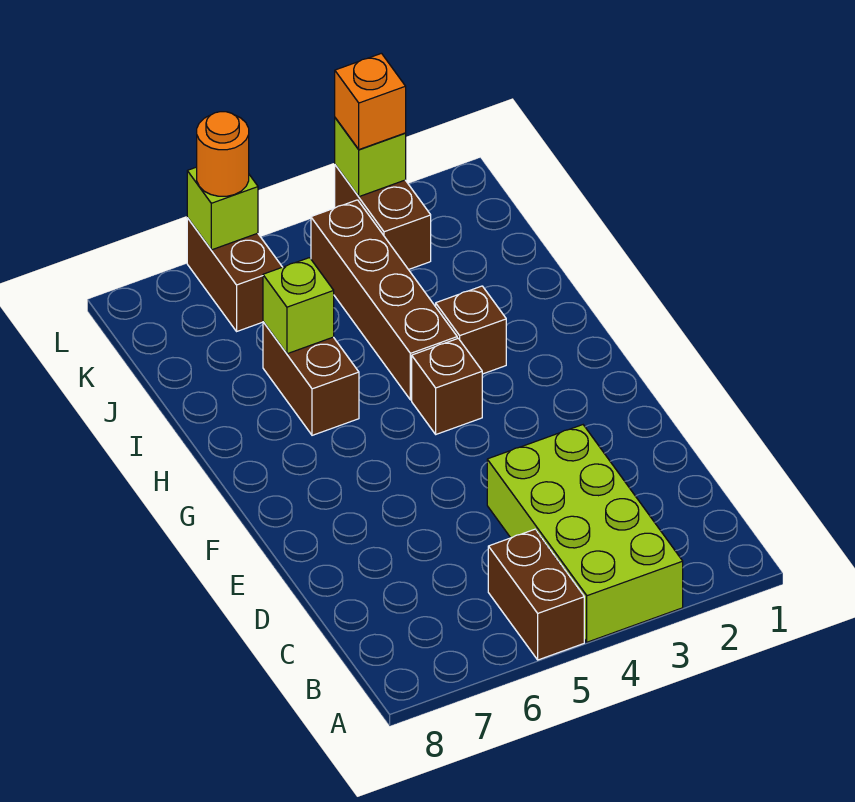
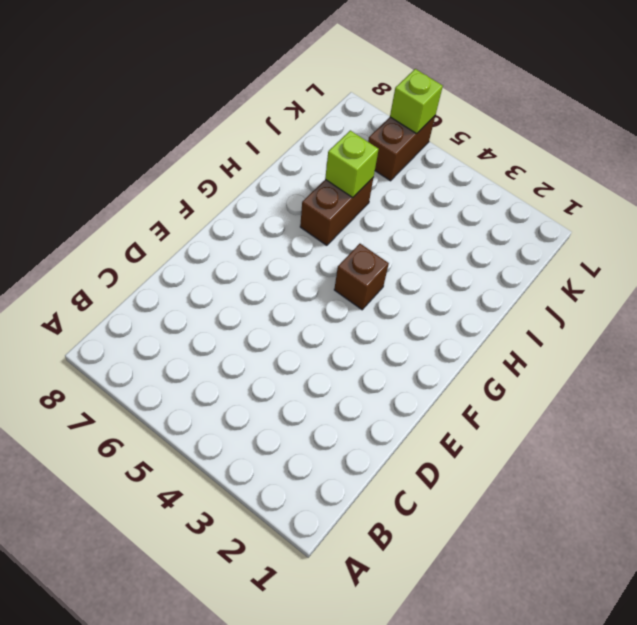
none -> lime 2x4 brick [487,425,683,642]
none -> brown 1x2 brick [488,529,584,660]
none -> brown 1x1 brick [435,286,506,374]

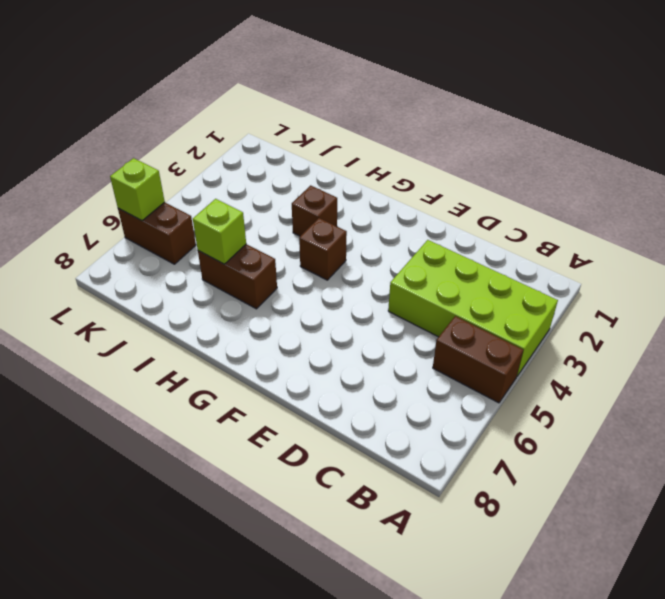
none -> brown 1x4 brick [311,200,457,400]
none -> brown 1x2 brick [335,165,431,270]
none -> lime 1x1 brick [335,118,406,197]

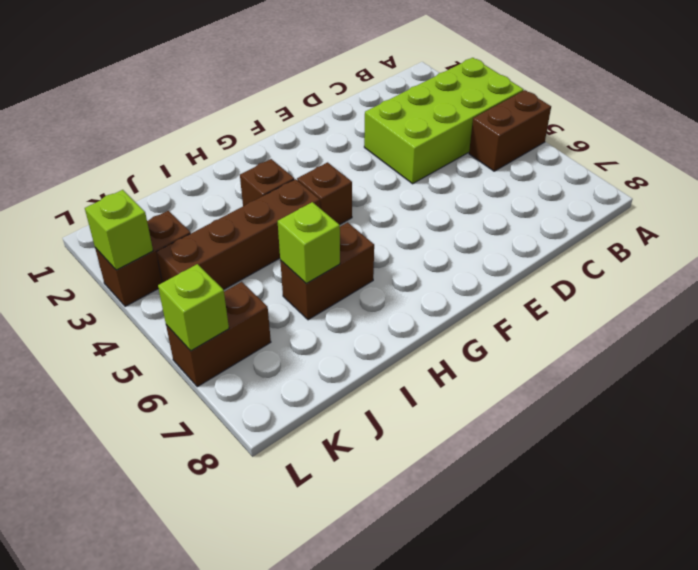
none -> orange 1x1 brick [335,53,406,149]
none -> orange 1x1 round brick [197,112,249,196]

